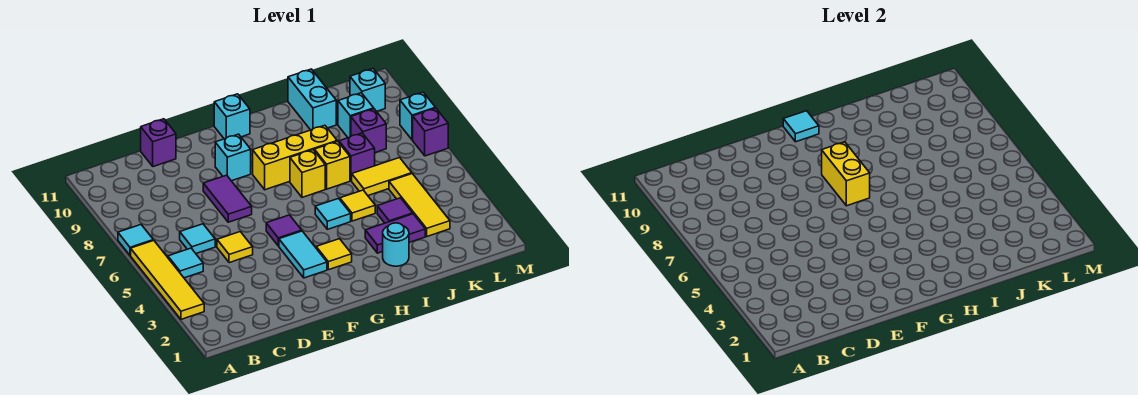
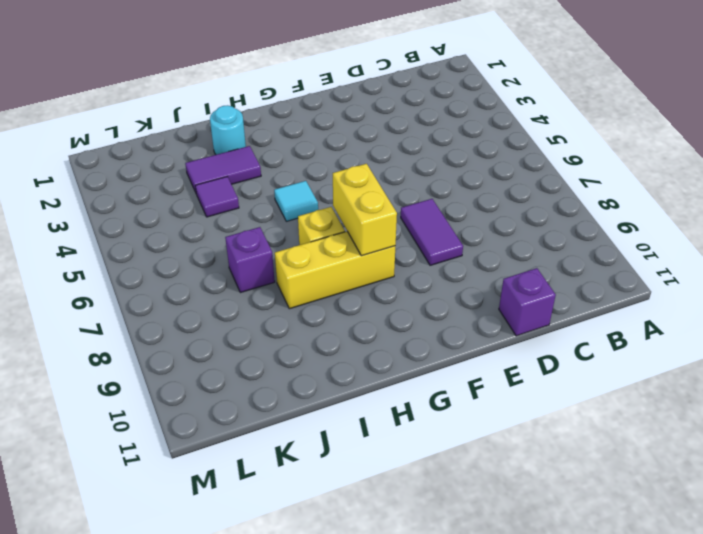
none -> yellow 1x4 tile [131,240,204,319]
none -> cyan 1x1 tile [118,225,153,255]
none -> cyan 1x1 tile [168,248,203,278]
none -> cyan 1x1 tile [180,224,215,253]

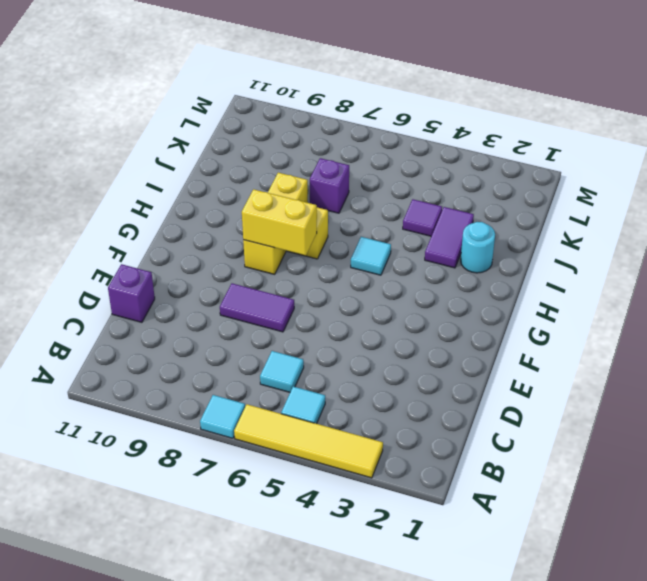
none -> yellow 1x1 tile [217,232,253,263]
none -> cyan 1x2 tile [279,231,327,278]
none -> purple 1x1 tile [266,215,302,246]
none -> cyan 1x1 brick [215,134,251,181]

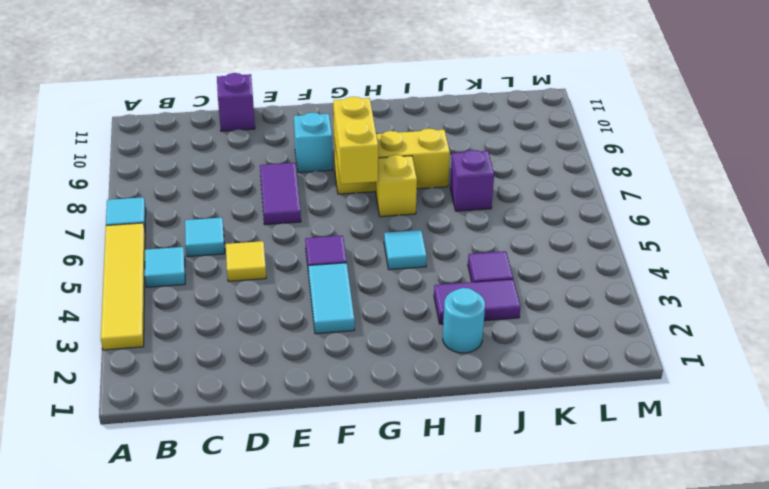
none -> yellow 1x1 tile [316,239,352,270]
none -> cyan 1x1 brick [214,94,250,139]
none -> yellow 1x1 tile [340,190,375,221]
none -> yellow 1x1 brick [314,141,350,189]

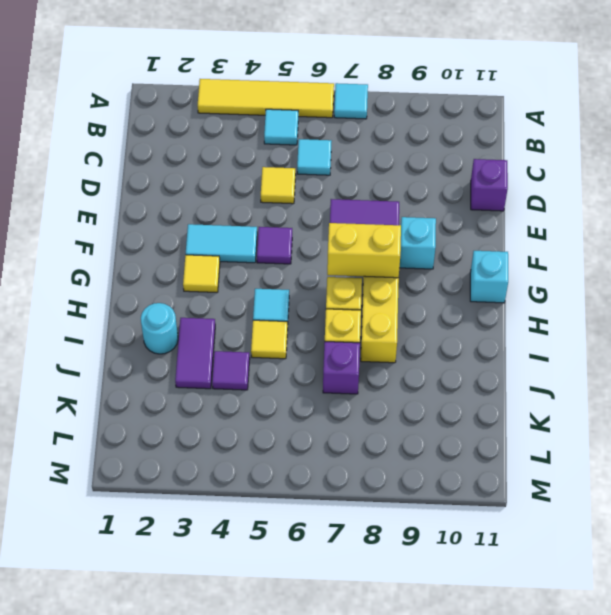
none -> yellow 1x2 tile [352,158,412,195]
none -> cyan 1x2 brick [288,69,336,130]
none -> yellow 1x3 tile [389,174,450,236]
none -> purple 1x1 brick [351,109,386,153]

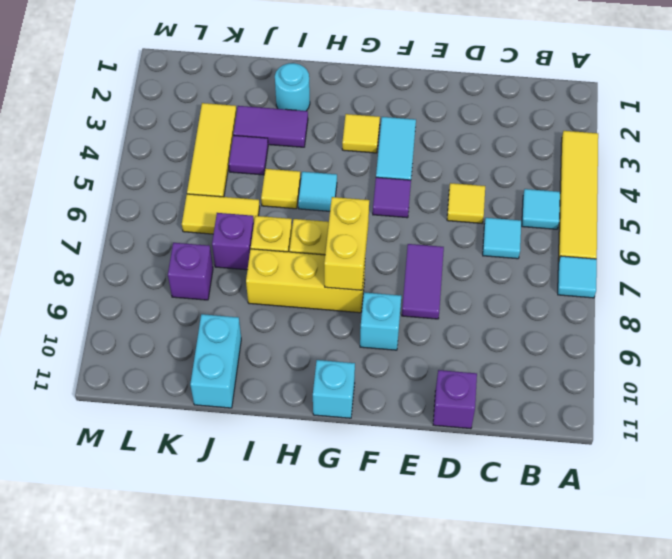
none -> cyan 1x1 brick [338,93,374,138]
none -> cyan 1x1 brick [350,69,385,111]
none -> purple 1x1 brick [413,108,448,156]
none -> cyan 1x1 brick [400,92,435,140]

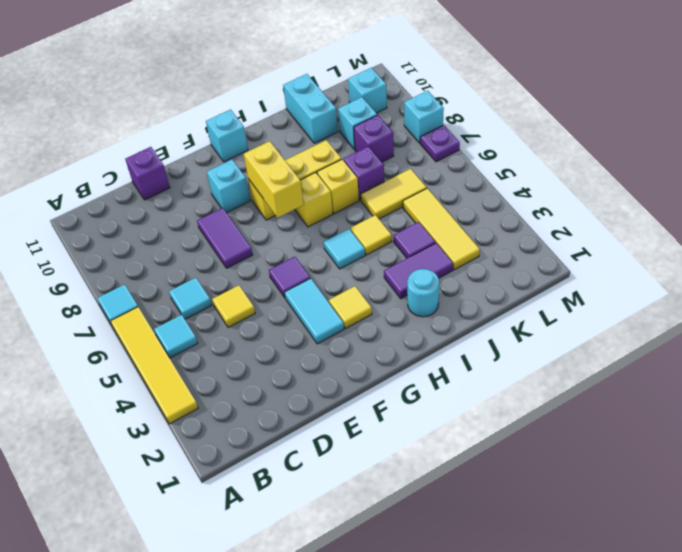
purple 1x1 plate [420,125,460,162] -> purple 1x1 brick [413,108,448,156]
none -> cyan 1x1 tile [783,111,819,142]

